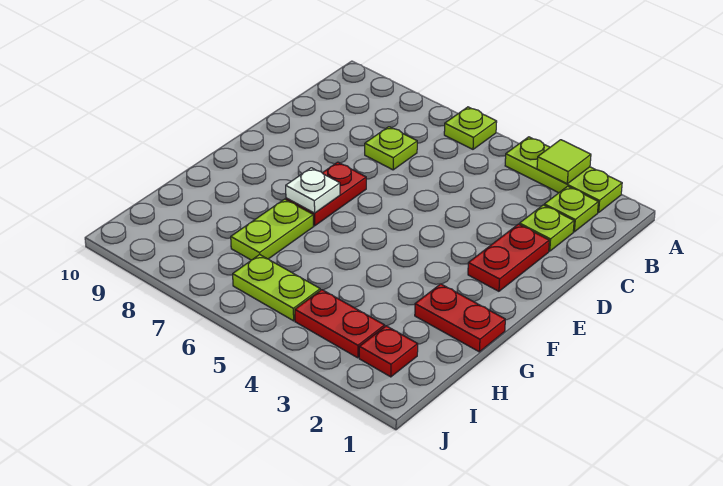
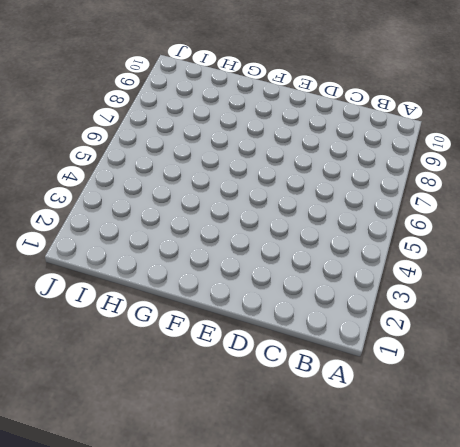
none -> lime 1x3 plate [505,137,622,213]
none -> lime 1x1 plate [444,107,497,149]
none -> lime 1x1 plate [544,186,598,232]

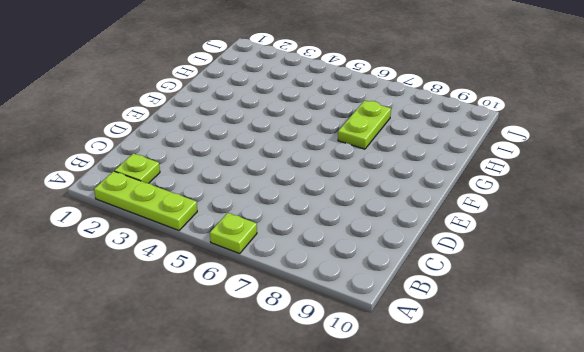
none -> lime 1x1 plate [520,205,574,251]
none -> lime 1x1 plate [365,127,417,170]
none -> red 1x2 plate [468,224,549,291]

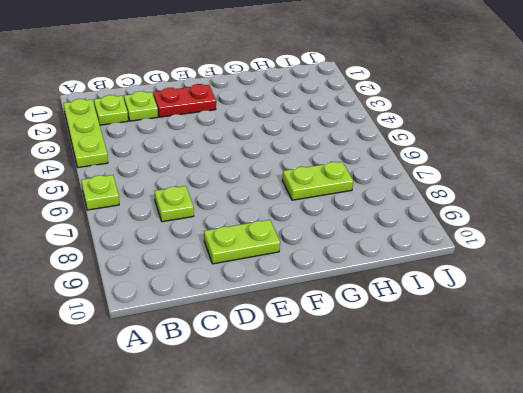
lime 1x2 plate [204,220,280,264] -> lime 1x2 plate turned to [233,255,320,321]
none -> red 1x2 plate [286,162,366,226]
none -> red 1x2 plate [415,284,505,352]
none -> red 1x1 plate [359,326,418,377]

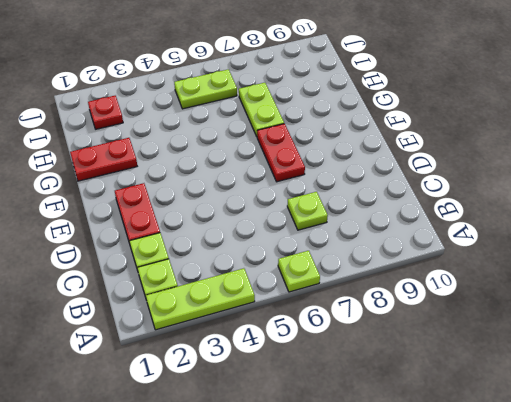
none -> red 1x2 plate [295,290,385,358]
none -> lime 1x1 tile [537,140,591,184]
none -> white 1x1 plate [286,168,340,213]

